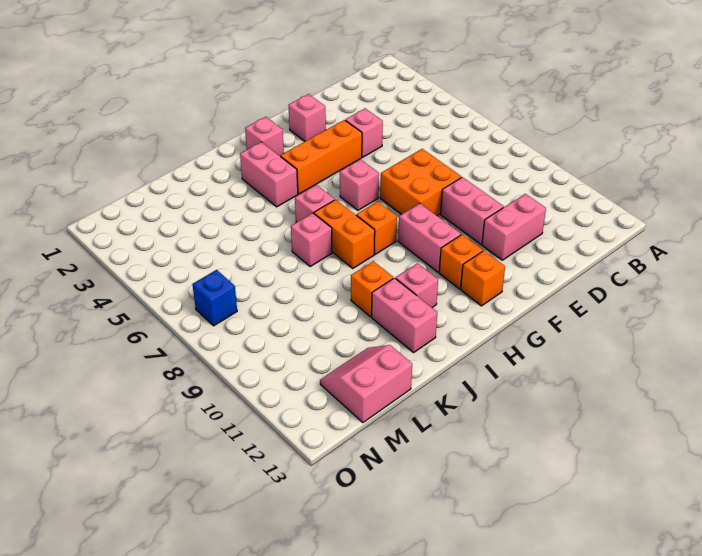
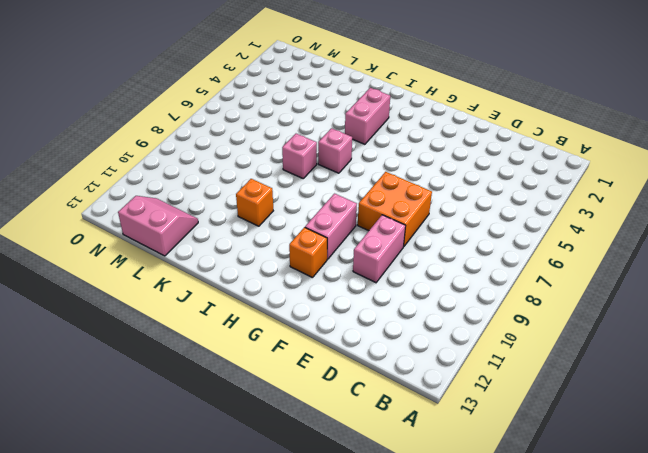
none -> pink 1x2 brick [482,194,546,260]
none -> pink 1x1 brick [345,109,383,157]
none -> pink 1x1 brick [288,94,326,141]

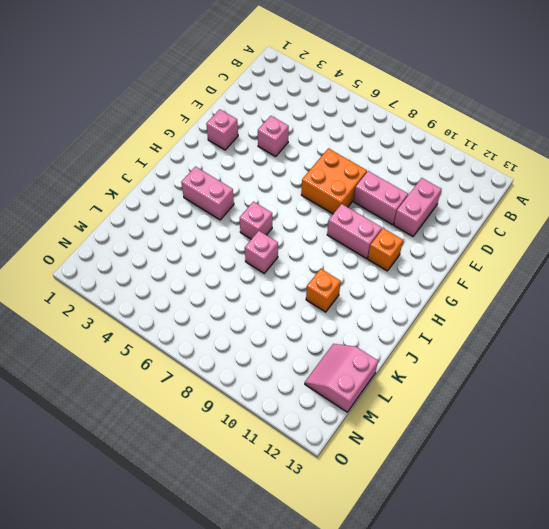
none -> orange 1x3 brick [280,120,362,194]
none -> pink 1x1 brick [340,159,379,210]
none -> orange 1x1 brick [461,251,505,306]

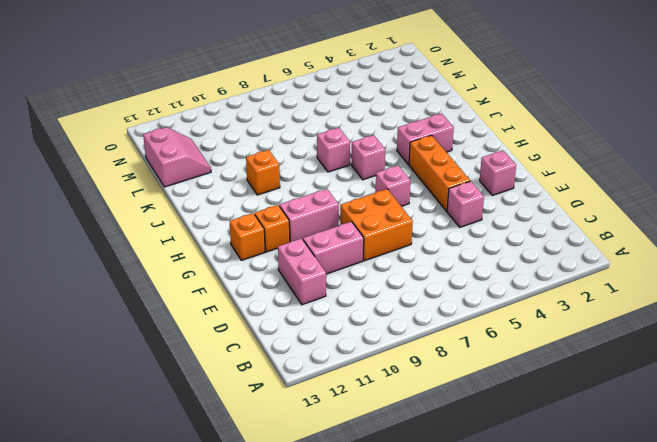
none -> pink 1x1 brick [245,117,284,156]
none -> orange 1x1 brick [356,201,397,254]
none -> orange 1x2 brick [314,200,375,268]

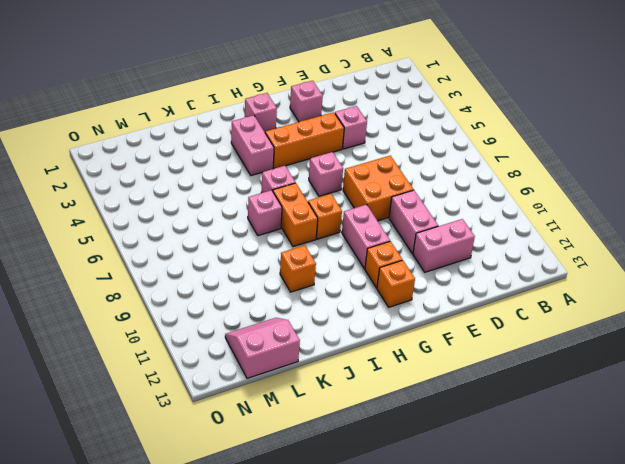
none -> pink 1x1 brick [396,263,438,307]
none -> pink 1x2 brick [372,278,437,352]
none -> blue 1x1 brick [192,270,237,326]

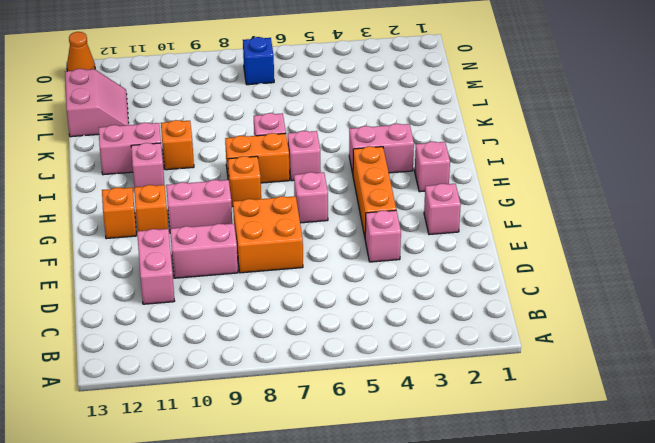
orange 1x1 cone [67,32,95,71] -> none

